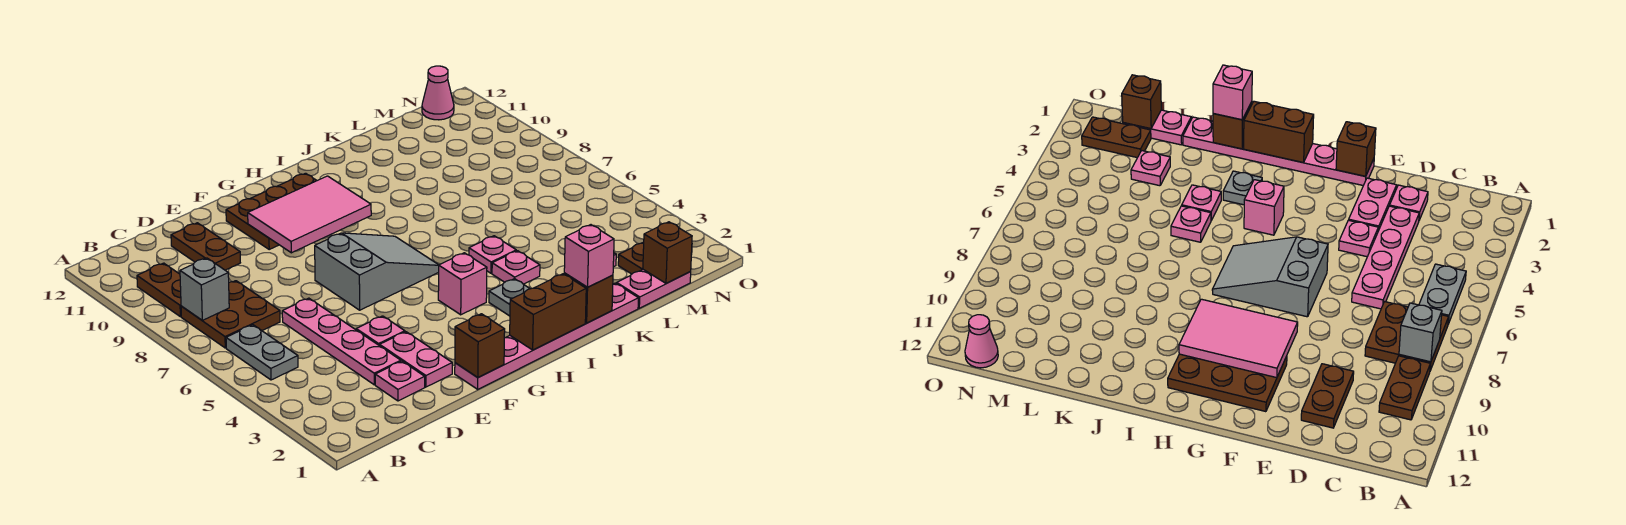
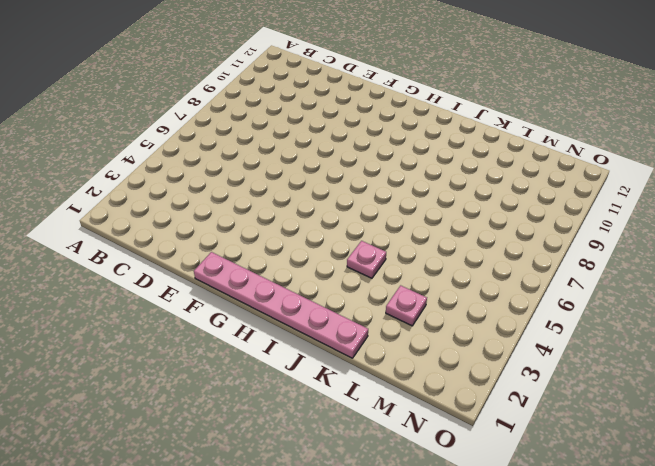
none -> grey 1x2 plate [226,325,298,380]
none -> brown 2x2 plate [181,281,280,348]
none -> brown 1x2 plate [137,263,181,317]

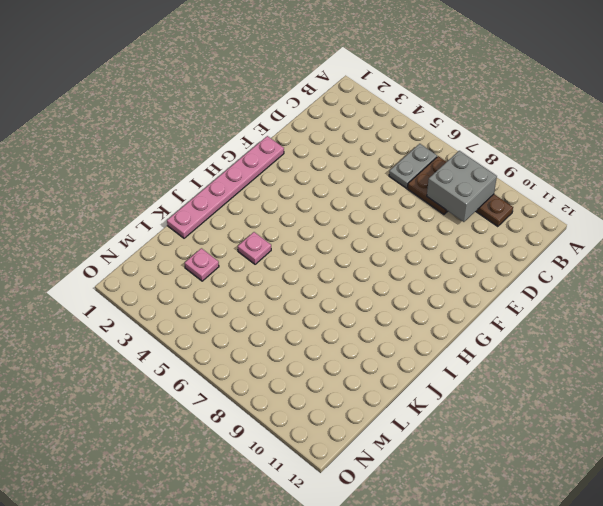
grey 1x2 plate [389,144,437,188] -> grey 1x2 plate turned to [226,325,298,380]
grey 2x2 brick [427,151,497,222] -> grey 1x1 brick [180,258,229,320]
none -> pink 1x1 plate [375,361,425,401]
none -> pink 1x4 plate [282,298,401,385]
none -> brown 1x2 plate [171,223,240,270]

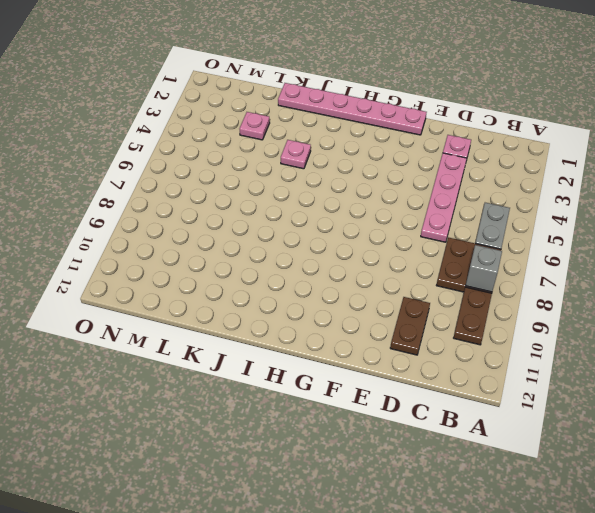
none -> pink 1x2 plate [380,332,452,387]
none -> pink 1x1 plate [356,316,405,346]
none -> grey 2x3 slope [315,233,439,310]

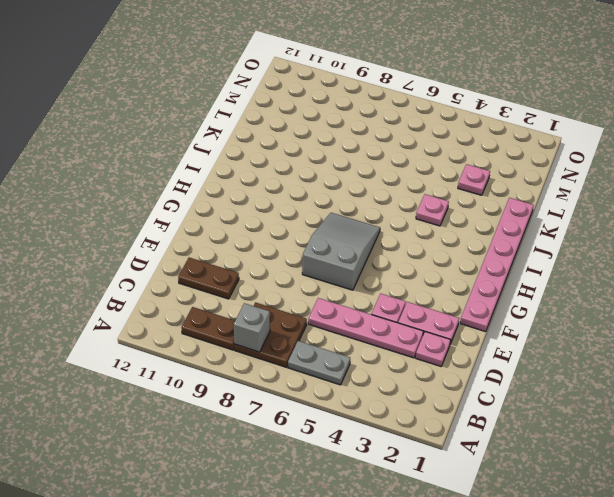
none -> brown 2x3 plate [226,173,317,249]
none -> pink 1x1 brick [438,253,487,315]
none -> grey 1x1 plate [489,279,530,316]

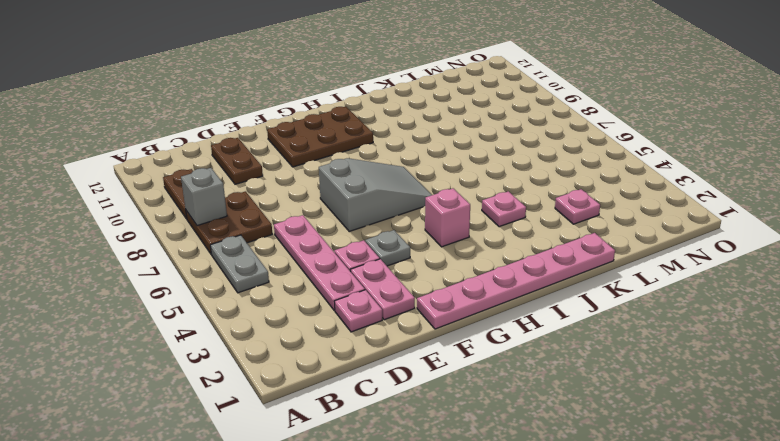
grey 1x1 plate [365,230,410,266] -> grey 1x1 plate moved to [489,279,530,316]
none -> pink 1x1 plate [469,236,516,273]
none -> pink 1x2 plate [617,270,691,308]
none -> brown 1x2 plate [618,242,692,274]

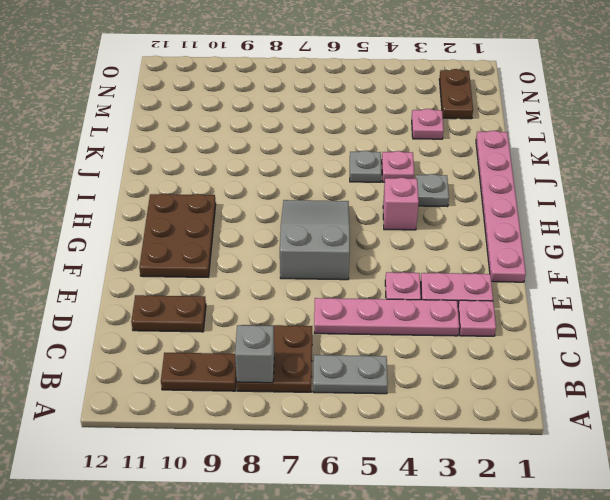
grey 1x1 plate [350,151,381,182] -> pink 1x1 plate [469,236,516,273]
none -> pink 1x2 plate [617,270,691,308]
none -> pink 1x1 cone [422,66,454,120]
none -> brown 1x1 brick [455,314,505,377]

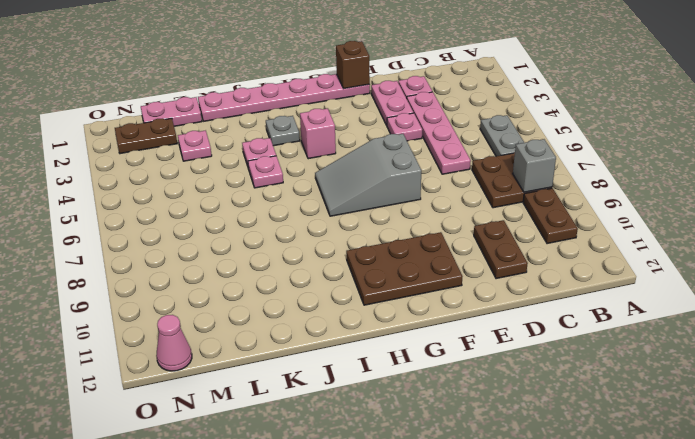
none -> pink 2x3 tile [248,176,371,253]
none -> brown 1x2 brick [510,274,586,350]
none -> brown 1x1 brick [564,273,613,323]

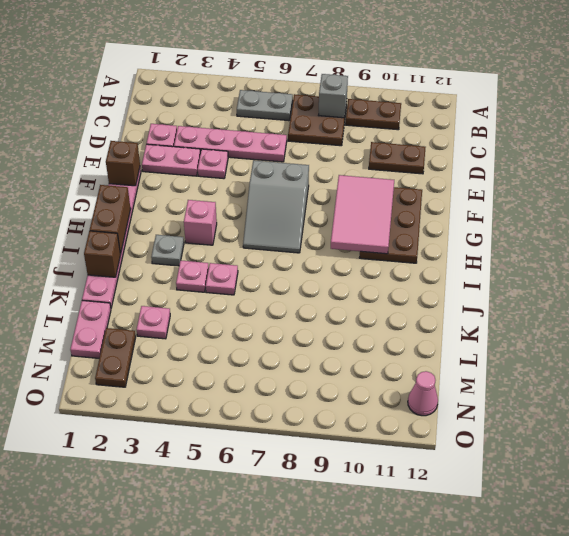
none -> brown 1x1 brick [643,222,692,283]
none -> pink 1x1 brick [564,225,614,287]

